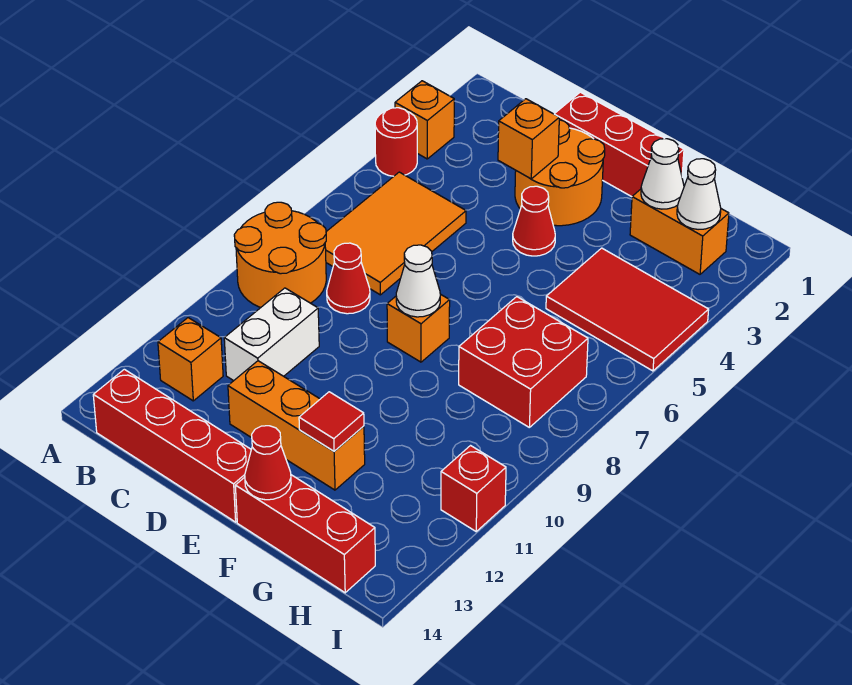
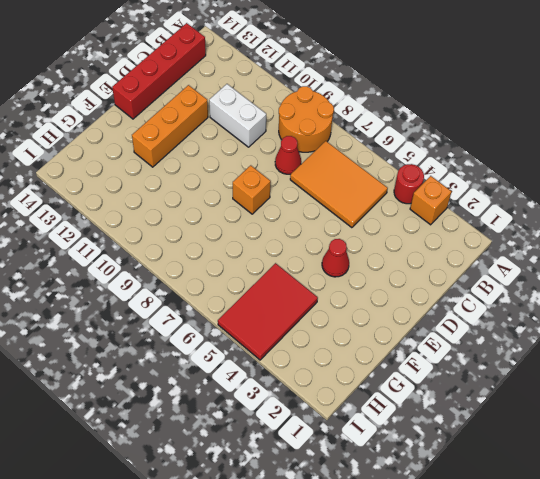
none -> orange 1x1 brick [158,318,223,401]
none -> red 1x3 brick [555,92,684,197]
none -> orange 2x2 round brick [515,120,605,226]

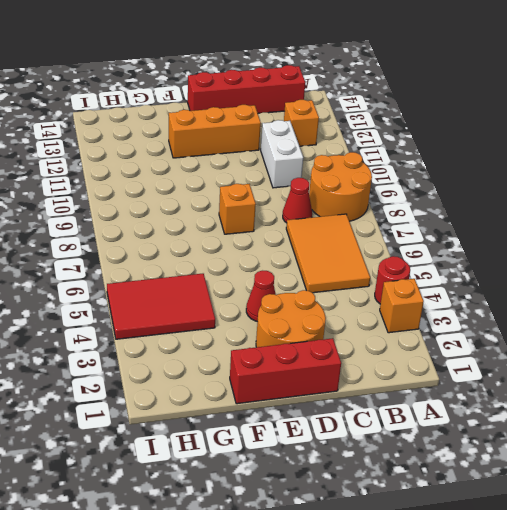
none -> red 1x3 brick [235,475,375,593]
none -> orange 1x2 brick [630,189,729,274]
none -> red 2x2 brick [459,297,588,428]

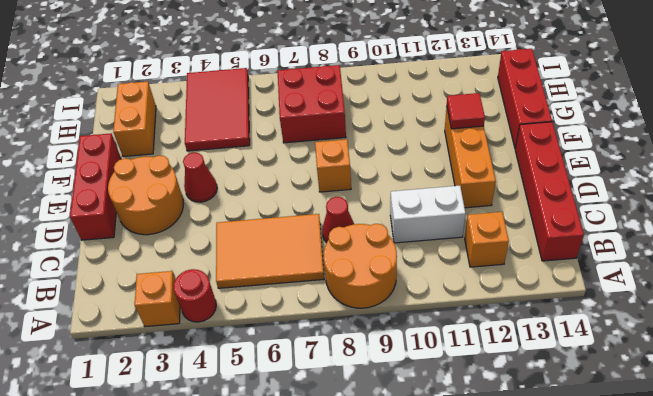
none -> red 1x1 brick [441,446,506,531]
none -> orange 1x1 brick [498,99,559,179]
none -> white 1x1 cone [396,245,440,317]

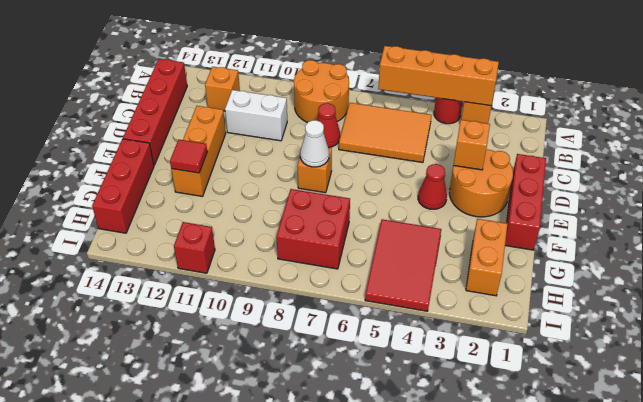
orange 1x4 brick [378,46,499,106] -> none
none -> red 1x1 cone [245,426,291,500]
none -> white 1x1 cone [641,139,684,209]
none -> white 1x1 cone [677,159,721,230]

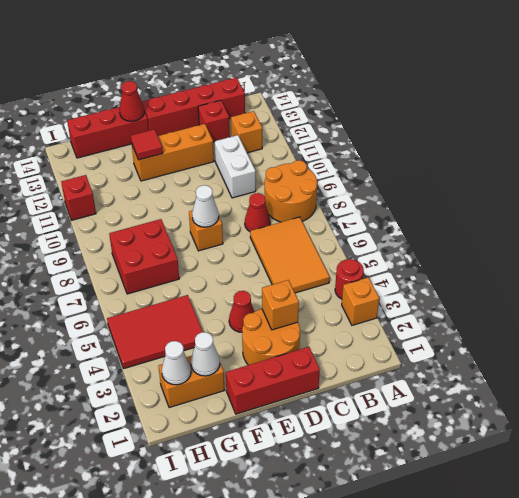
red 1x1 brick [198,100,230,142] -> none

